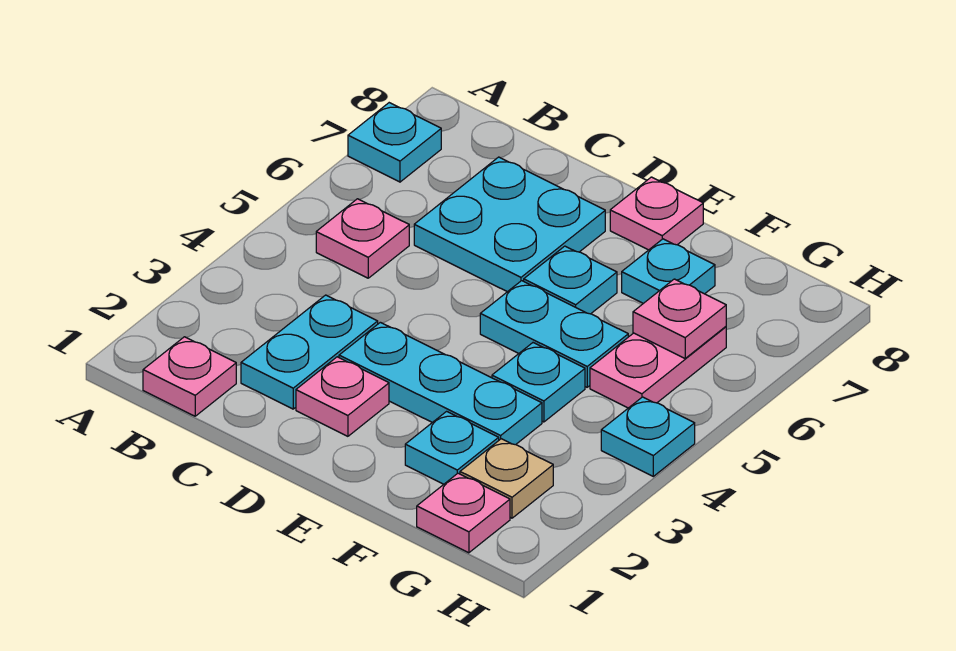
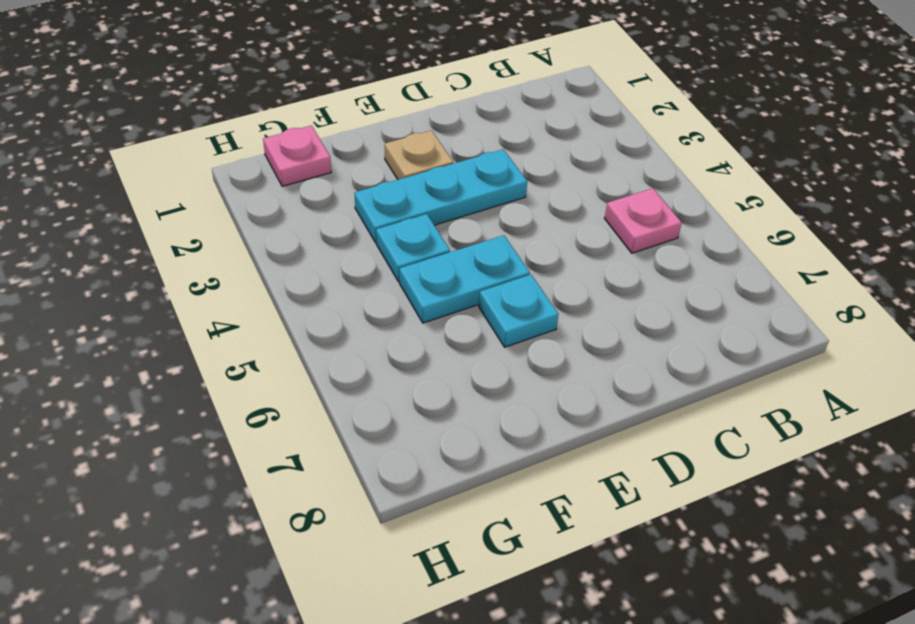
tan 1x1 plate [385,131,453,180] -> tan 1x1 plate moved to [460,439,553,518]
none -> cyan 1x1 plate [348,103,441,182]
none -> pink 1x1 plate [143,337,236,416]
none -> cyan 1x2 plate [241,295,378,409]

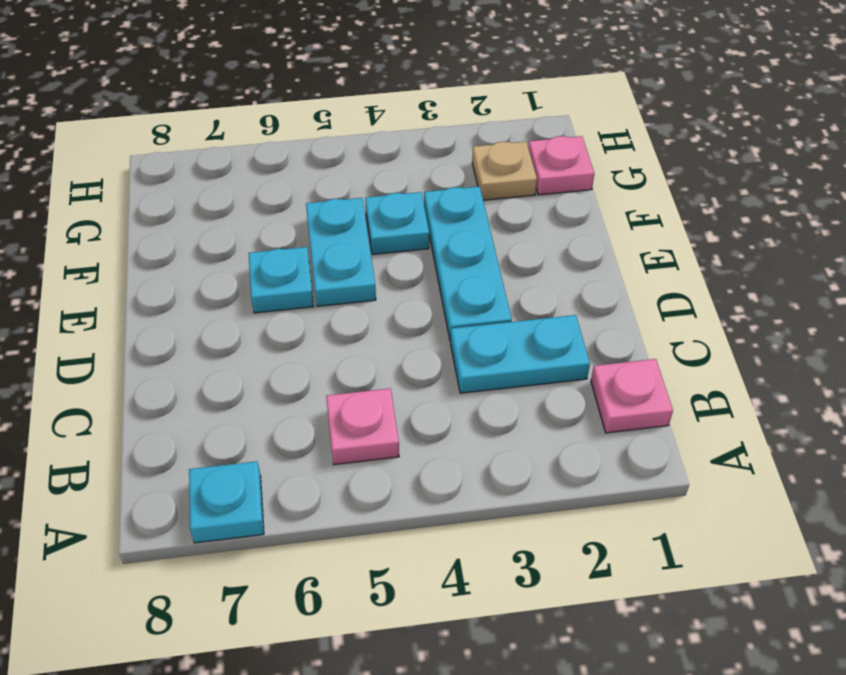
none -> cyan 2x2 plate [414,157,605,292]
none -> pink 1x1 plate [296,357,389,436]
none -> pink 1x1 plate [610,177,703,250]

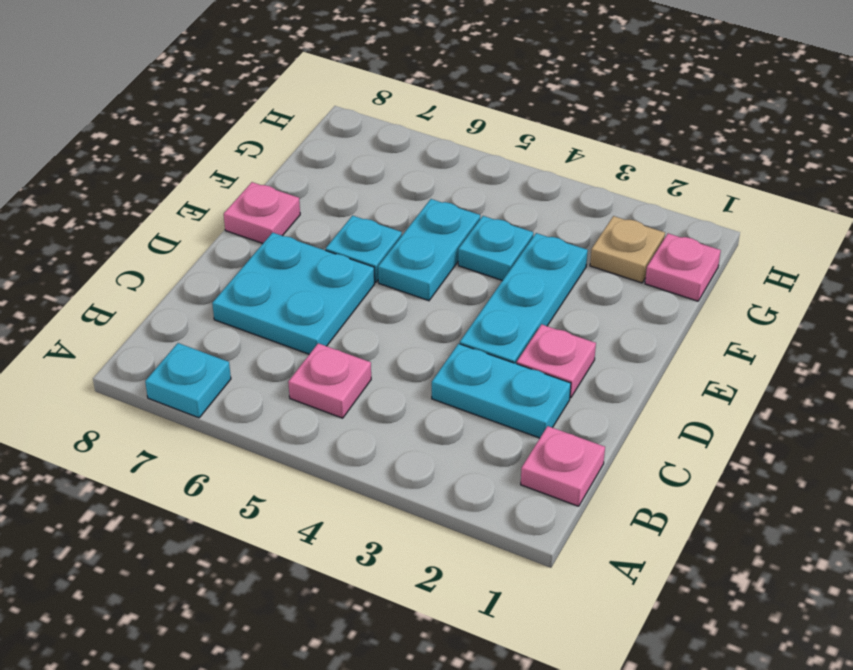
none -> cyan 1x1 plate [405,411,499,484]
none -> cyan 1x1 plate [622,239,715,303]
none -> pink 1x2 plate [590,327,726,408]

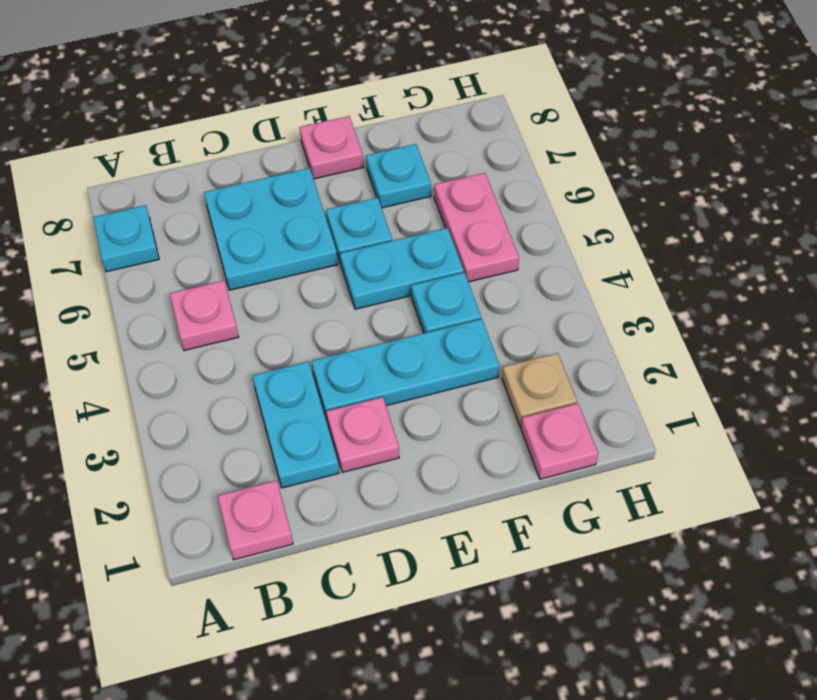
none -> cyan 1x1 plate [405,411,499,484]
none -> cyan 1x1 plate [601,397,695,476]
none -> pink 1x1 plate [633,279,726,358]

